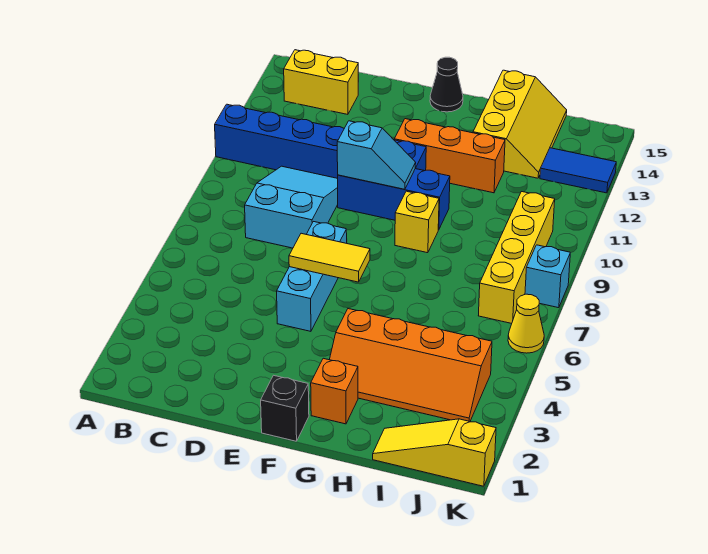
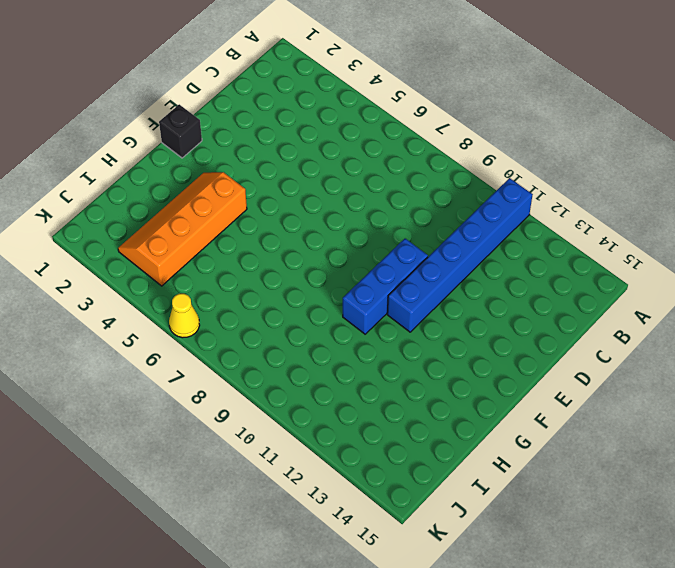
none -> yellow 1x2 brick [284,50,358,114]
none -> cyan 2x3 slope [245,166,338,248]
none -> cyan 1x3 brick [277,222,347,331]

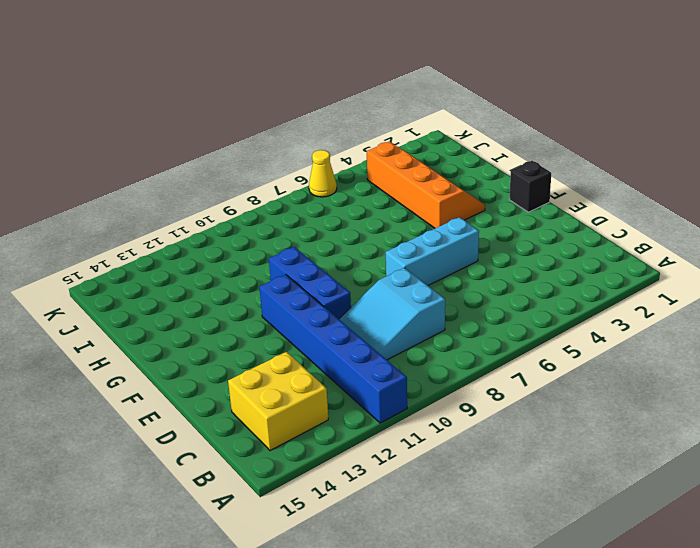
yellow 2x2 brick [228,352,328,451] -> yellow 1x2 brick [284,50,358,114]
none -> orange 1x3 brick [394,119,505,193]
none -> black 1x1 cone [430,57,463,112]
none -> orange 1x1 brick [311,358,358,424]

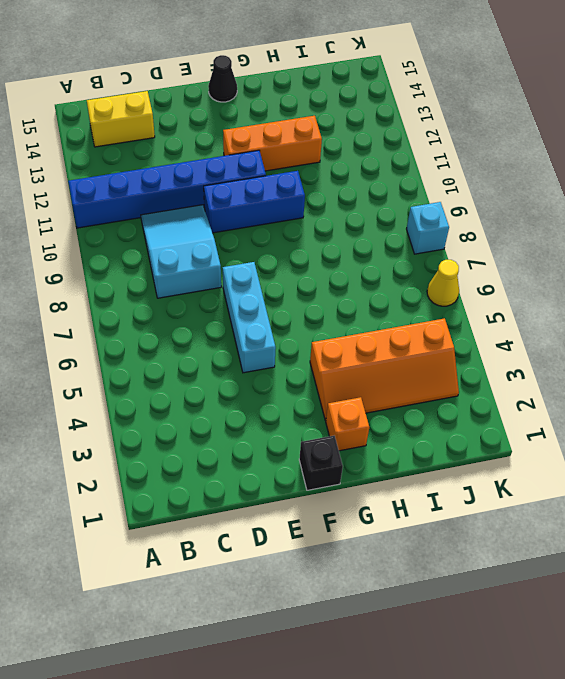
none -> yellow 1x1 brick [395,191,439,253]
none -> yellow 2x3 slope [473,70,567,178]
none -> yellow 1x3 slope [373,419,496,486]

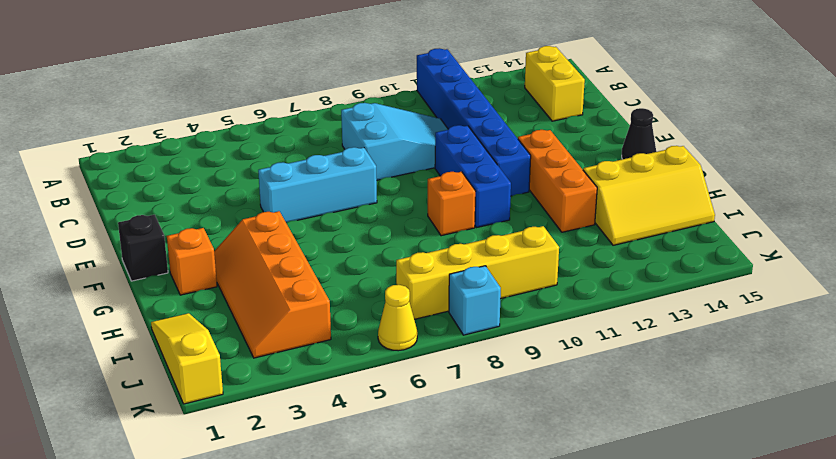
orange 1x1 brick [428,172,476,236] -> yellow 1x1 brick [395,191,439,253]
none -> blue 1x2 tile [540,148,616,193]
none -> yellow 1x2 tile [289,233,370,282]
none -> cyan 1x2 slope [337,121,416,189]

